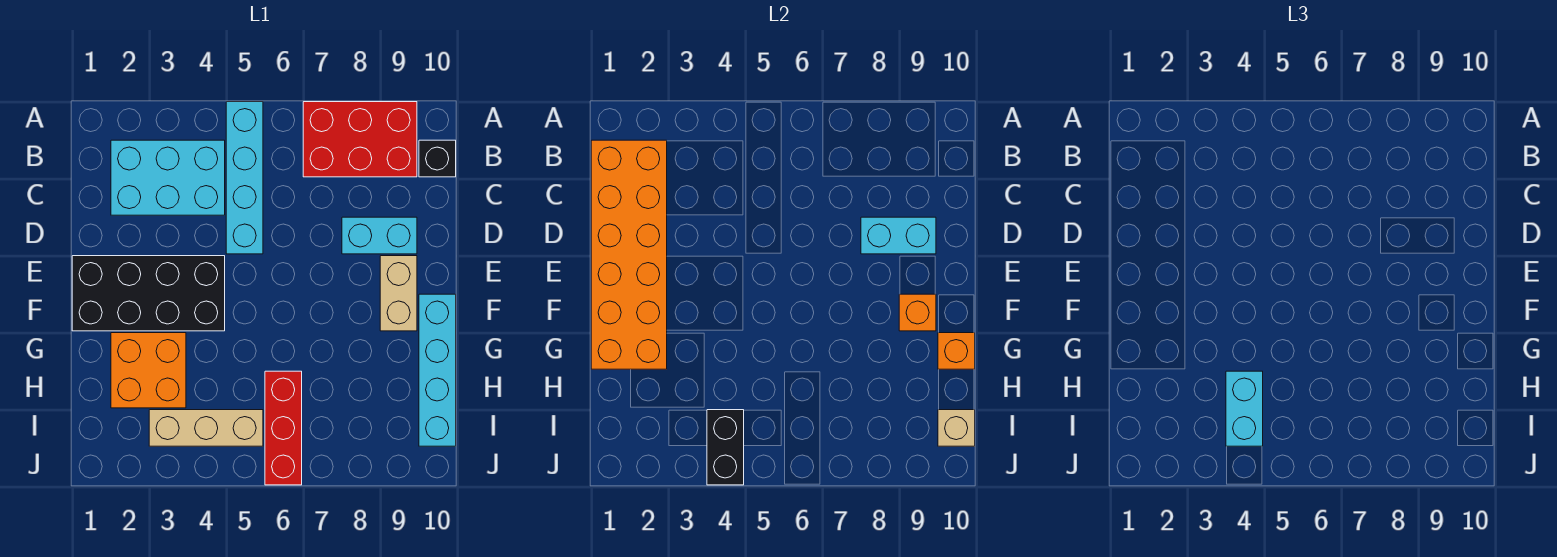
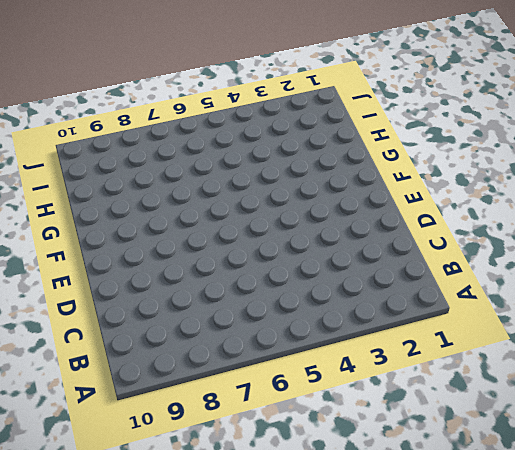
none -> cyan 1x4 brick [226,102,263,254]
none -> red 2x3 brick [303,102,417,177]
none -> cyan 2x3 brick [111,140,225,215]

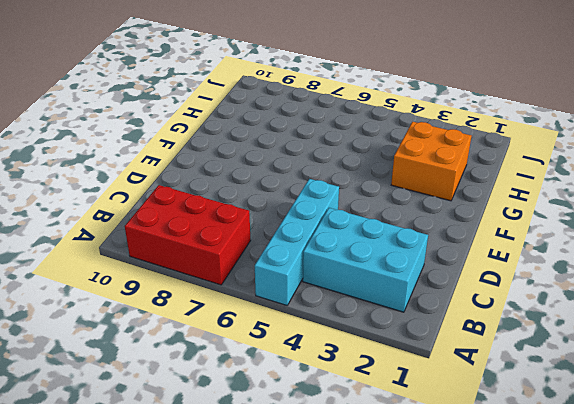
none -> black 1x1 brick [419,140,456,177]
none -> cyan 1x2 brick [342,217,417,254]
none -> black 2x4 brick [72,256,225,331]

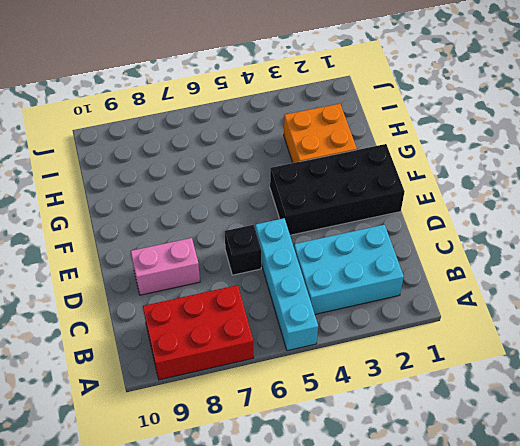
black 1x1 brick [225,225,261,275] -> black 1x1 brick moved to [419,140,456,177]
pink 1x2 brick [131,238,200,295] -> cyan 1x2 brick [342,217,417,254]
none -> tan 1x2 brick [380,256,417,331]
none -> cyan 1x4 brick [419,294,456,446]
none -> red 1x3 brick [265,371,302,485]

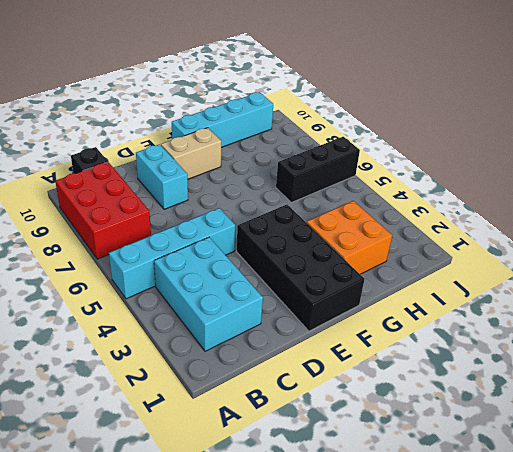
black 1x3 brick [276,137,360,203] -> red 1x3 brick [265,371,302,485]
none -> tan 1x3 brick [149,410,263,446]
none -> orange 2x6 brick [591,140,667,369]
none -> cyan 1x2 brick [861,217,936,254]

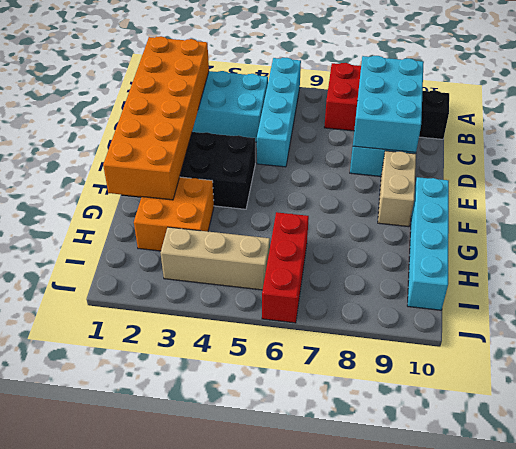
cyan 2x3 brick [353,56,424,152] -> cyan 1x2 brick [861,217,936,254]
none -> orange 1x1 brick [899,294,936,331]
none -> orange 1x1 brick [938,333,975,369]
none -> black 1x2 brick [707,410,744,485]

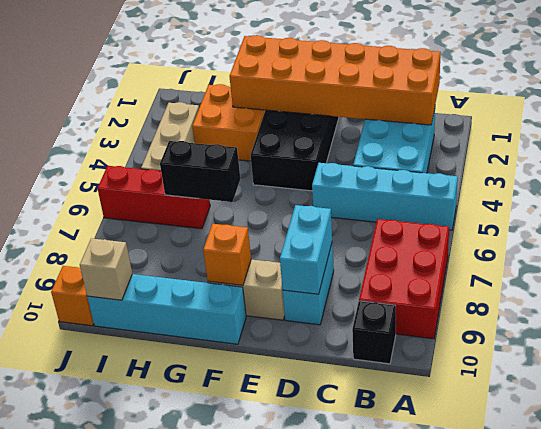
black 1x2 brick [160,141,240,202] -> black 1x2 brick moved to [707,410,744,485]
orange 1x1 brick [51,266,94,326] -> orange 1x1 brick moved to [938,333,975,369]
none -> cyan 1x2 brick [1226,371,1263,446]

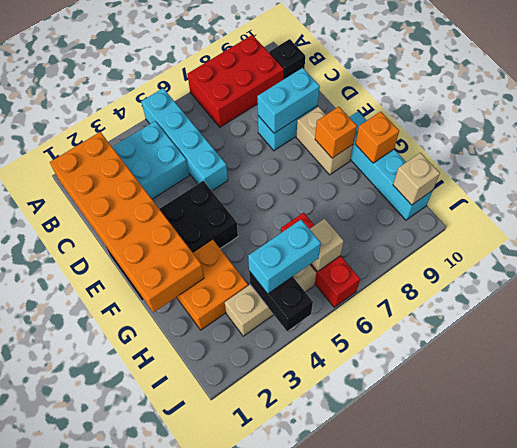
cyan 1x2 brick [248,220,321,294] -> cyan 1x2 brick turned to [1226,371,1263,446]
tan 1x1 brick [310,219,344,272] -> none

